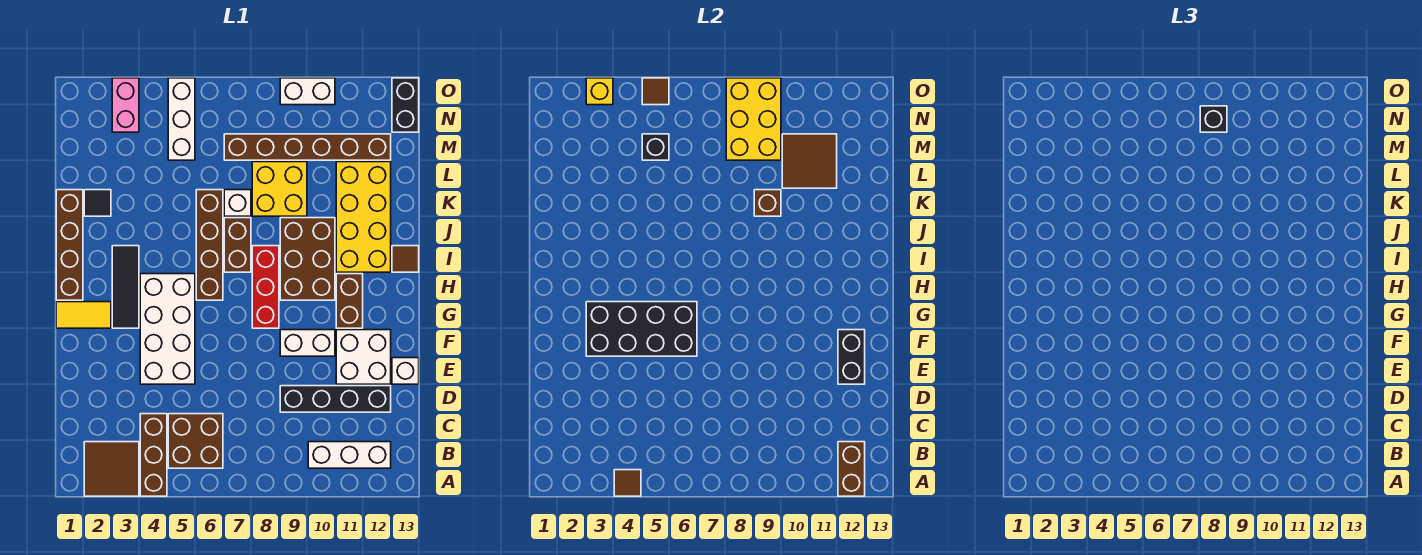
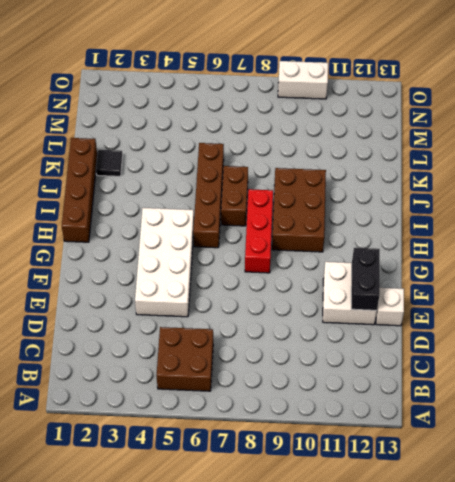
none -> brown 2x2 tile [84,442,139,496]
none -> brown 1x3 brick [140,414,167,496]
none -> white 1x3 brick [308,442,391,468]
none -> black 1x4 brick [280,386,391,412]

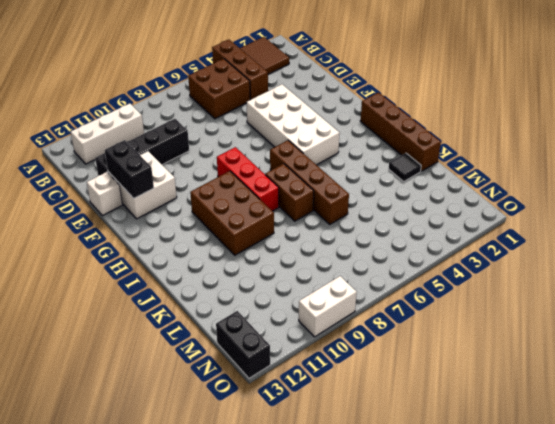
none -> white 1x2 brick [280,330,335,356]
none -> yellow 1x2 tile [56,302,111,328]
none -> black 1x3 tile [112,246,139,328]
none -> brown 1x2 brick [336,274,363,328]

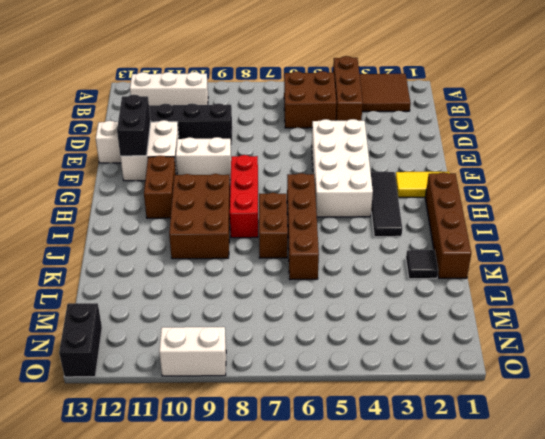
none -> yellow 2x4 brick [336,162,391,272]
none -> brown 1x1 tile [392,246,419,272]
none -> white 1x1 brick [224,190,251,216]
none -> yellow 2x2 brick [252,162,307,216]

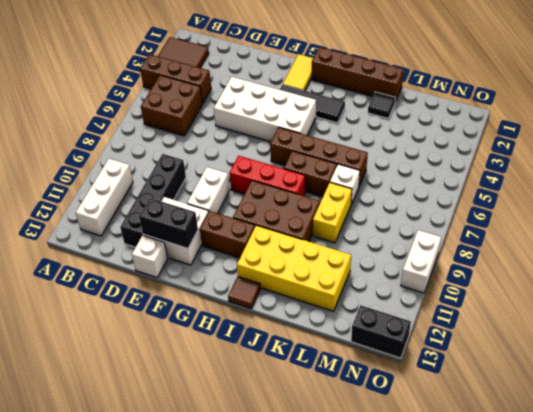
yellow 1x2 brick [313,183,352,243] -> yellow 2x2 brick [252,162,307,216]
none -> white 1x3 brick [168,78,195,160]
none -> brown 1x6 brick [224,134,391,160]
none -> pink 1x2 brick [112,78,139,132]
none -> brown 1x1 tile [614,470,641,496]

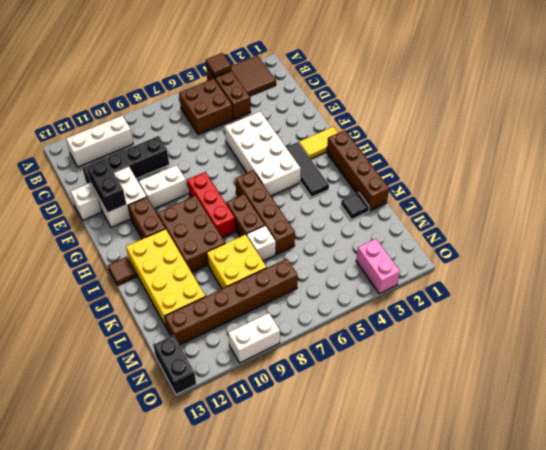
none -> white 1x3 brick [168,78,195,160]
none -> brown 1x2 brick [838,442,865,496]
none -> black 2x4 brick [586,302,697,356]
none -> brown 1x1 brick [754,190,781,216]

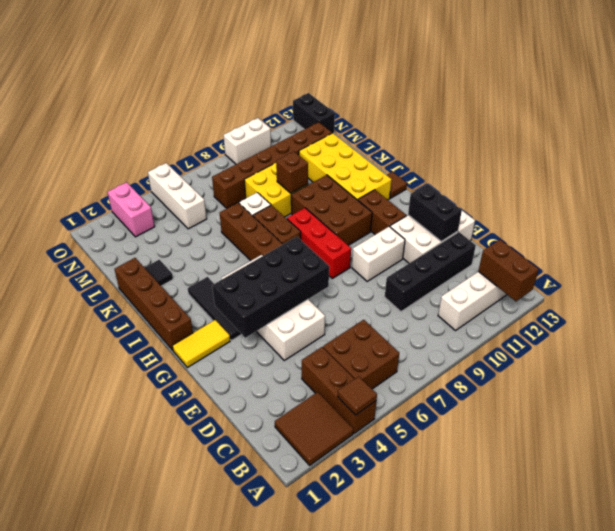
none -> brown 2x2 tile [782,134,837,188]
none -> black 1x1 brick [642,134,669,160]
none -> yellow 2x3 brick [726,78,781,160]
none -> yellow 1x1 brick [586,78,613,105]

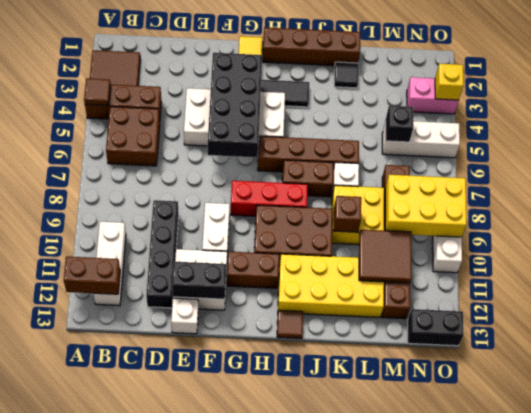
none -> brown 1x1 tile [642,78,669,105]
none -> black 1x1 brick [1200,106,1227,132]

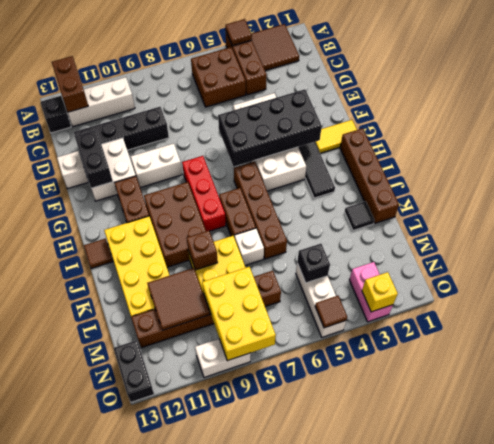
black 1x1 brick [41,96,71,133] -> black 1x1 brick moved to [1200,106,1227,132]

